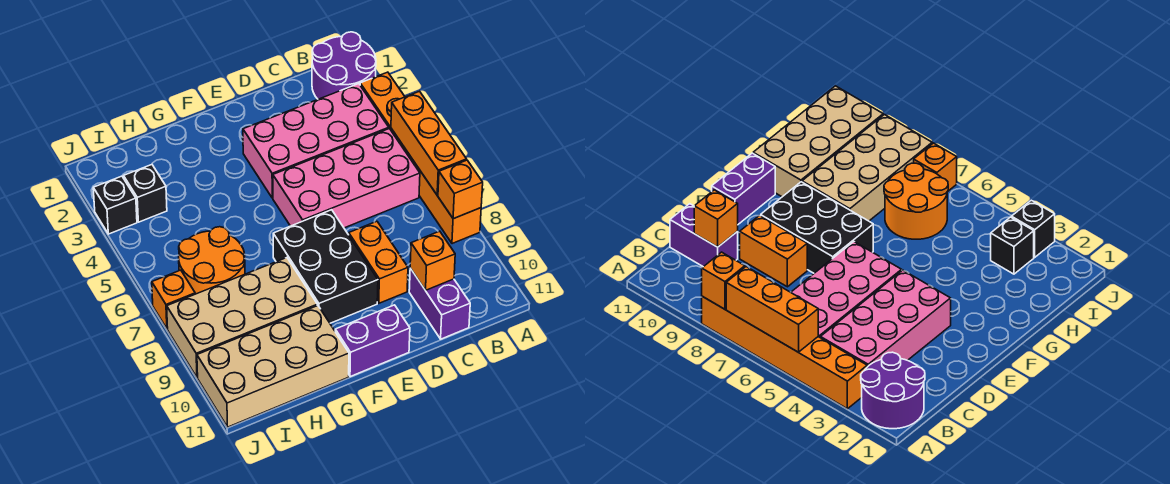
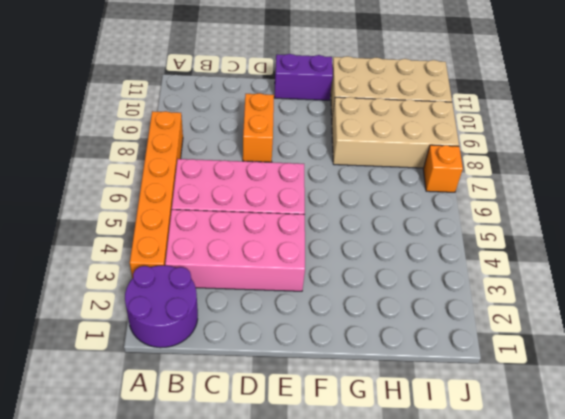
none -> purple 1x2 brick [409,268,470,339]
none -> black 2x3 brick [273,210,378,323]
none -> orange 2x2 round brick [179,227,245,294]

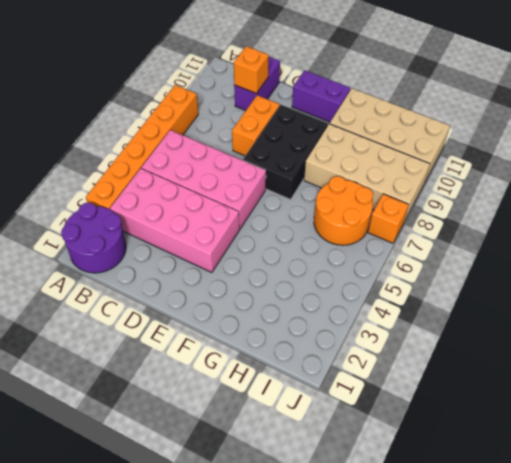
none -> black 1x1 brick [124,165,167,222]
none -> black 1x1 brick [93,176,137,234]
none -> orange 1x3 brick [391,91,467,195]

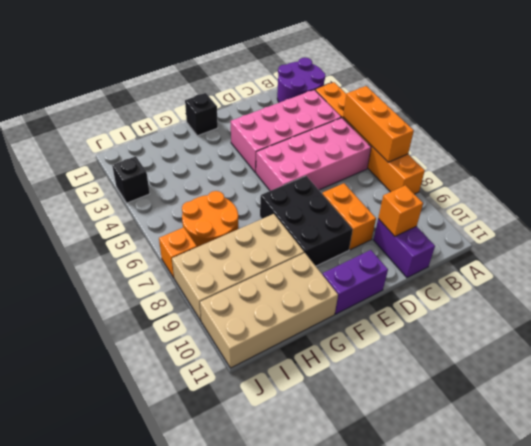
black 1x1 brick [185,93,218,136] -> black 1x1 brick moved to [124,165,167,222]
none -> orange 1x1 brick [438,160,483,219]

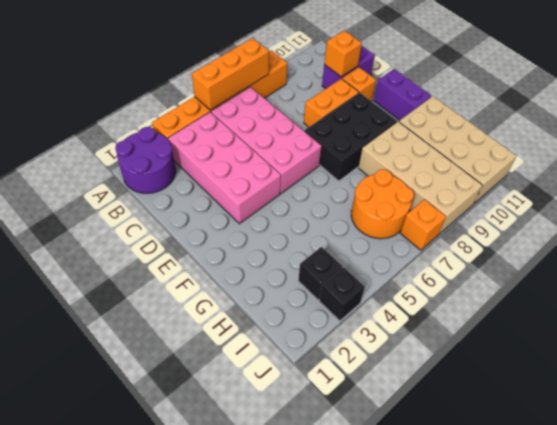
orange 1x1 brick [342,67,376,101] -> orange 1x1 brick moved to [438,160,483,219]

